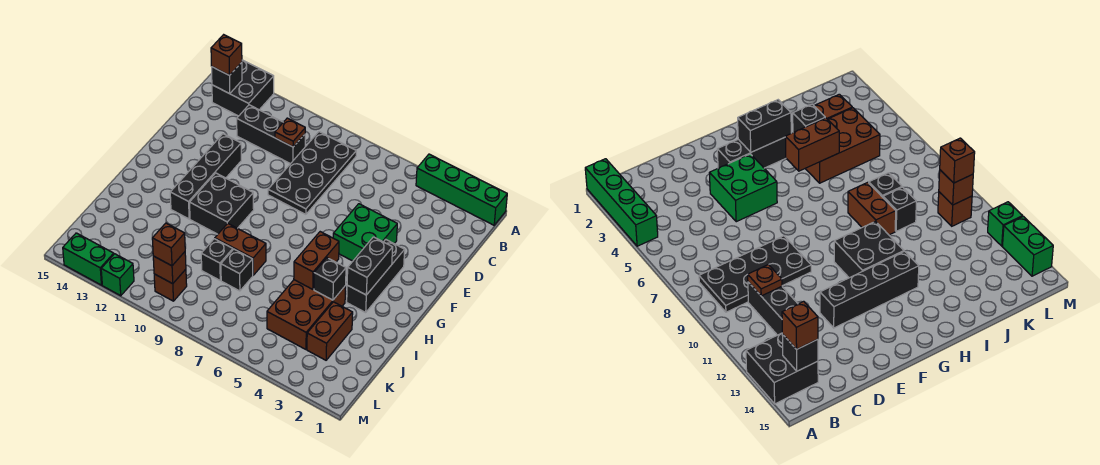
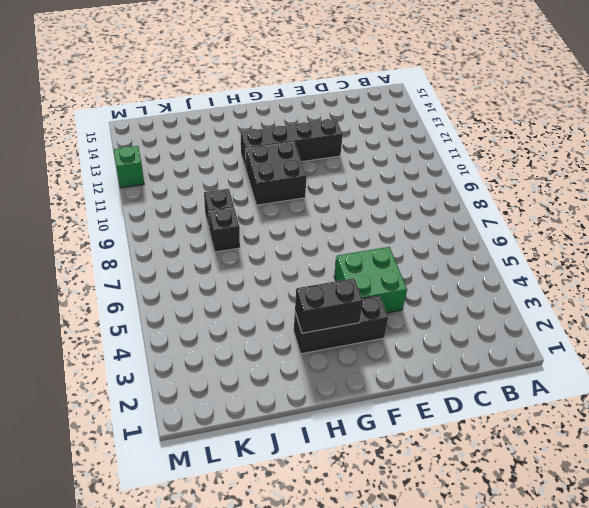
none -> green 1x4 brick [416,154,507,225]
none -> black 2x2 brick [212,60,274,116]
none -> black 2x4 plate [268,132,356,214]

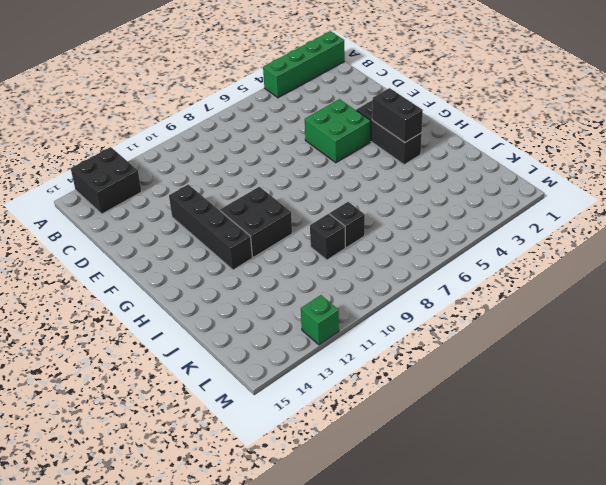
none -> black 2x4 plate [268,132,356,214]
none -> black 1x3 brick [237,105,305,164]
none -> brown 2x3 brick [267,280,346,349]

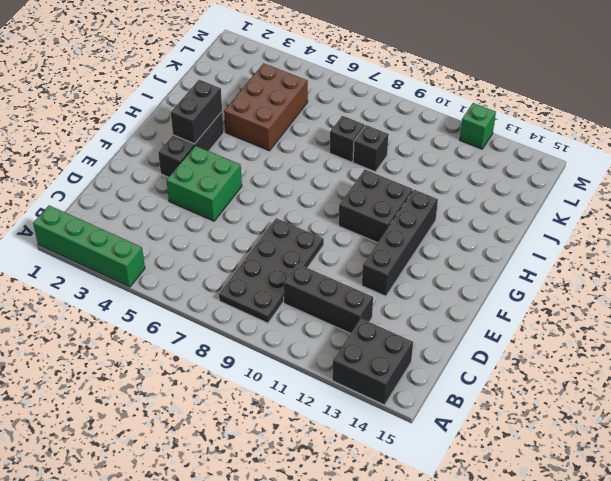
none -> brown 1x2 brick [215,223,266,275]
none -> brown 1x2 brick [307,302,353,360]
none -> brown 1x1 brick [154,269,187,301]

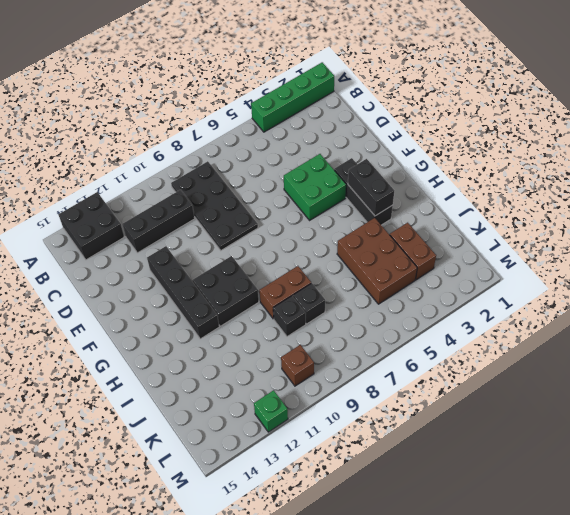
none -> green 1x2 brick [63,233,114,285]
none -> black 1x1 brick [212,62,242,94]
none -> brown 1x1 plate [275,118,305,147]

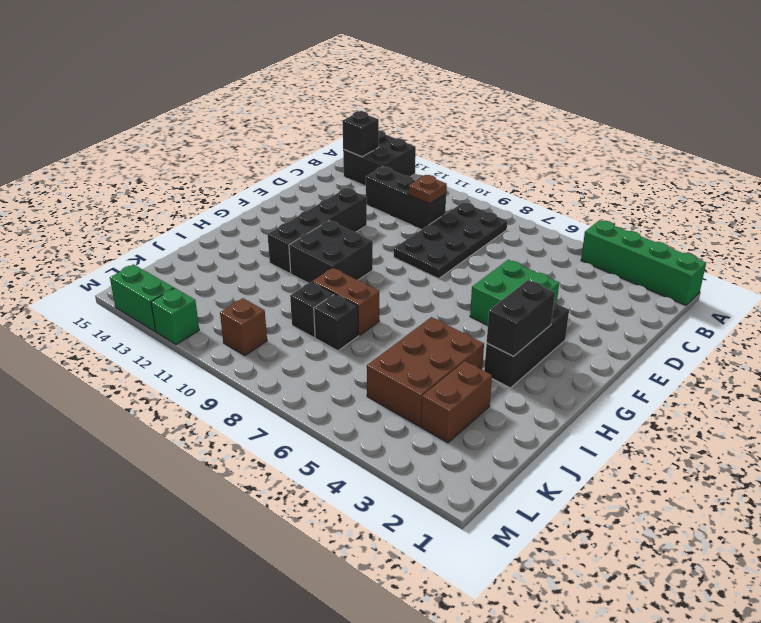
none -> brown 1x2 brick [294,232,339,289]
none -> black 1x1 brick [314,258,346,300]
none -> brown 1x1 brick [153,252,186,284]

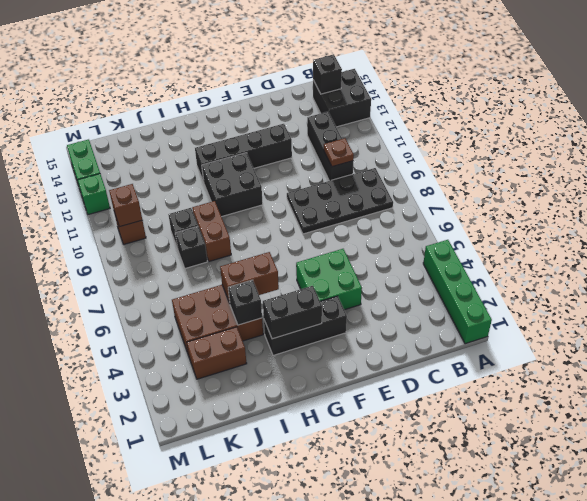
none -> brown 1x1 brick [211,35,242,75]
none -> brown 1x1 brick [152,223,185,266]

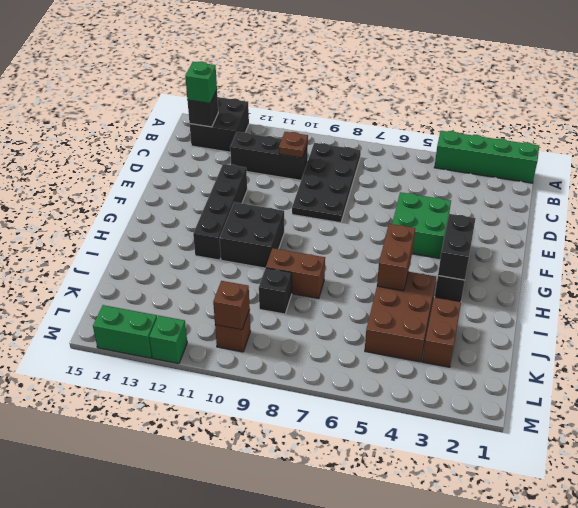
green 1x1 brick [185,61,217,103] -> brown 1x1 brick [211,35,242,75]
none -> black 1x1 brick [221,249,253,291]
none -> black 1x1 brick [314,258,346,300]
none -> brown 1x1 brick [152,223,185,266]

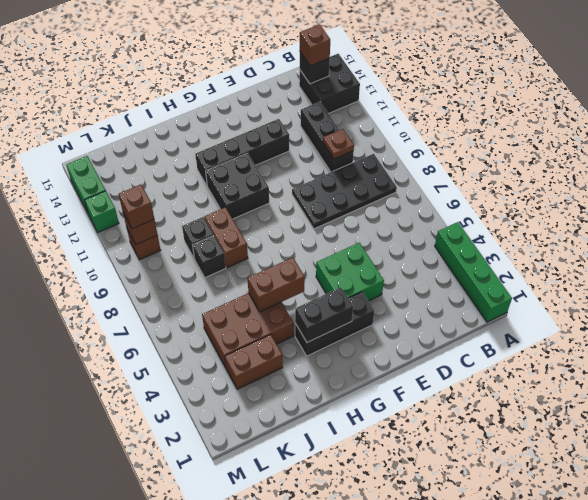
none -> black 1x1 brick [314,258,346,300]

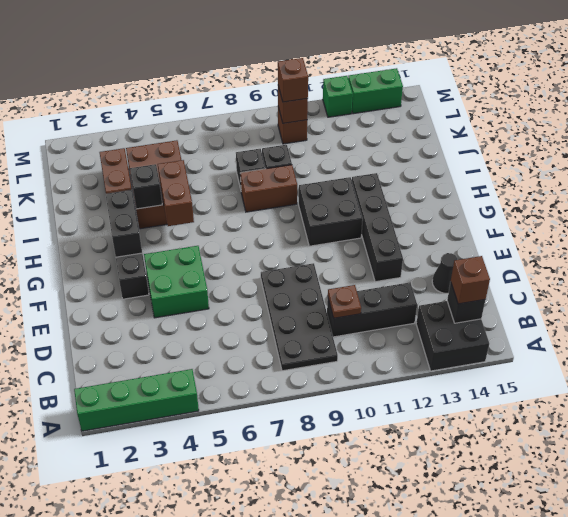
black 1x1 cone [432,253,458,293] -> none

